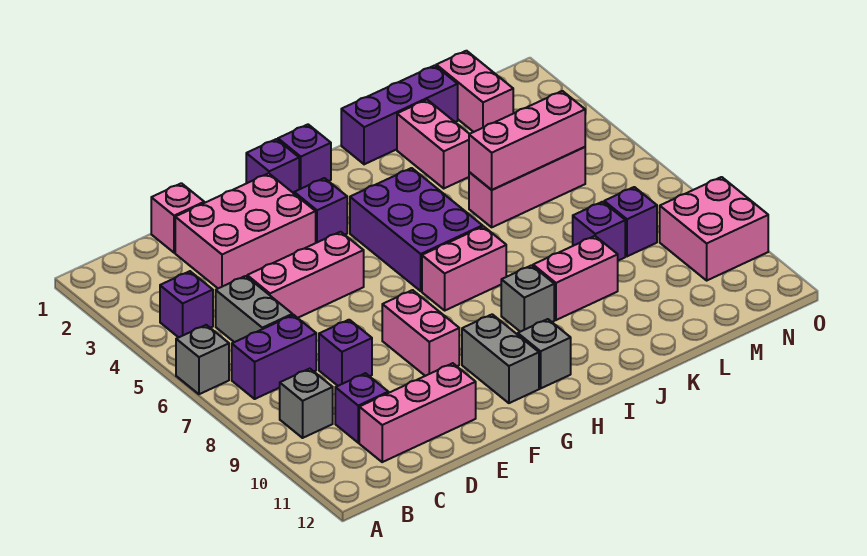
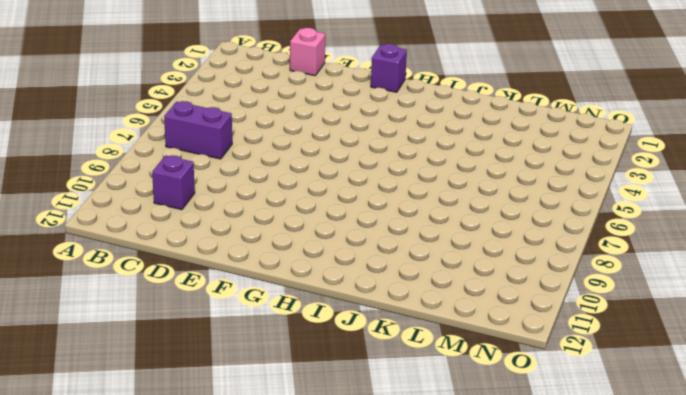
none -> grey 1x1 brick [176,325,229,394]
none -> purple 1x1 brick [160,271,213,337]
none -> grey 1x1 brick [280,369,333,438]

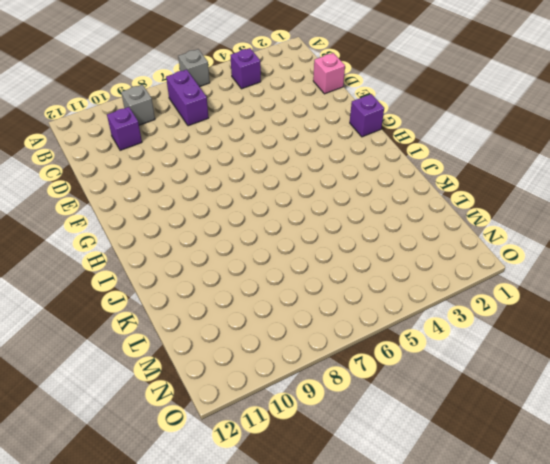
none -> grey 1x2 brick [216,276,292,342]
none -> pink 1x3 brick [359,363,476,462]
none -> pink 2x3 brick [175,173,316,288]

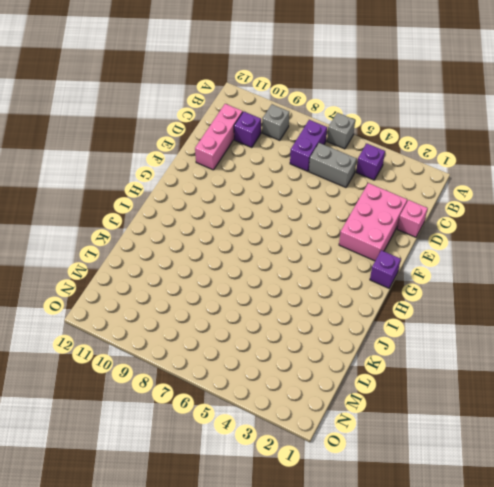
none -> pink 1x3 brick [247,232,364,318]
none -> purple 1x1 brick [319,320,372,386]
none -> pink 1x2 brick [382,290,459,376]

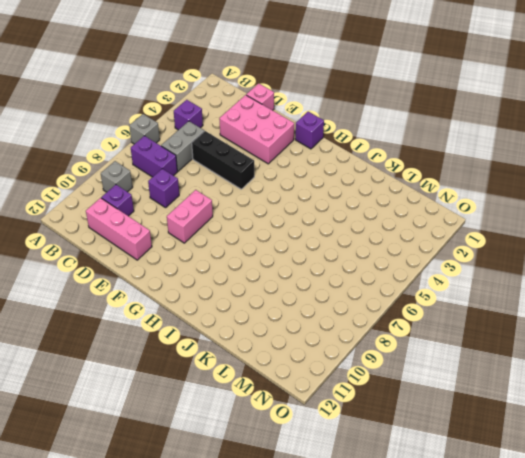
black 1x3 brick [192,131,254,189] -> pink 1x3 brick [247,232,364,318]
none -> purple 1x1 brick [294,178,347,243]
none -> grey 1x2 brick [462,314,539,403]
none -> purple 1x1 brick [278,125,331,189]

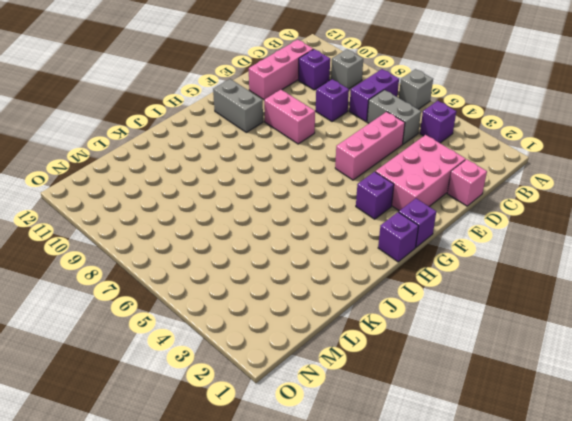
none -> purple 2x3 brick [350,168,483,291]
none -> pink 1x2 brick [422,226,506,310]
none -> grey 1x1 brick [518,319,571,388]

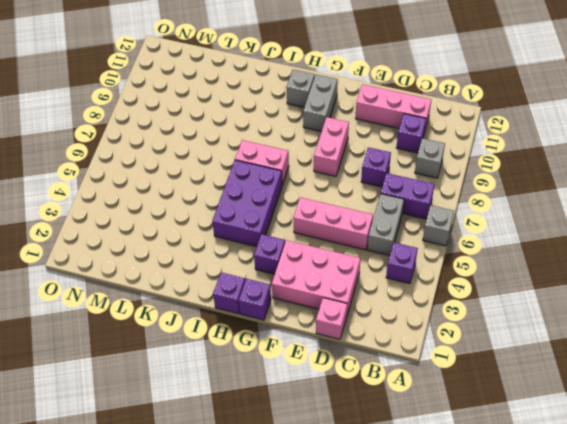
none -> grey 1x1 brick [501,265,554,332]
none -> purple 1x3 brick [341,65,458,164]
none -> pink 1x2 brick [533,236,618,320]

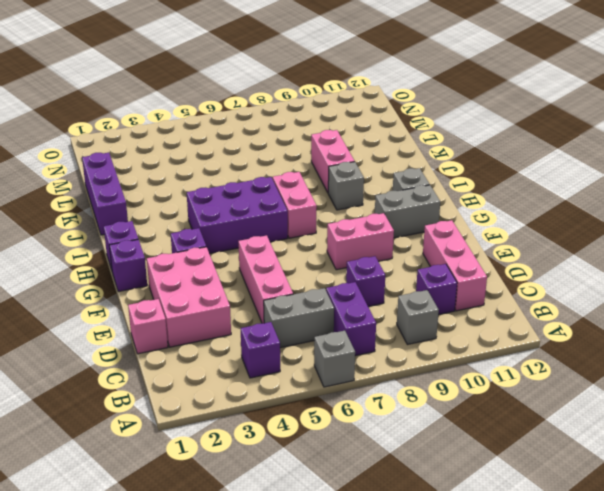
none -> pink 1x2 brick [397,100,469,188]
none -> pink 1x3 brick [469,147,585,227]
none -> purple 1x1 brick [573,202,625,261]

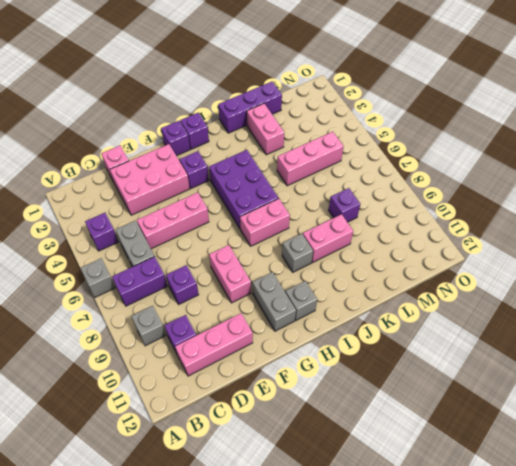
none -> pink 1x2 brick [436,51,513,132]
none -> purple 1x1 brick [604,187,657,256]
none -> pink 2x2 brick [660,177,768,280]

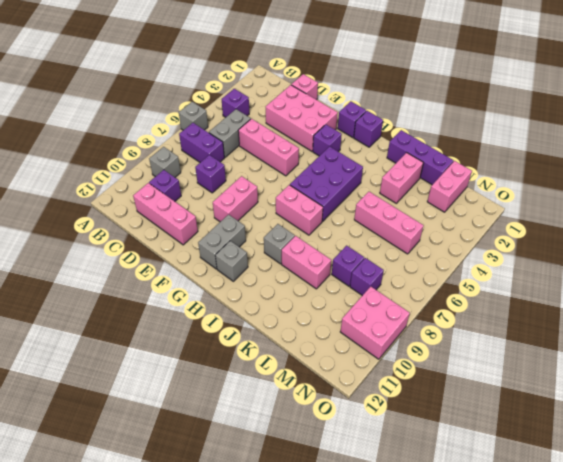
none -> pink 1x3 brick [469,91,585,190]

